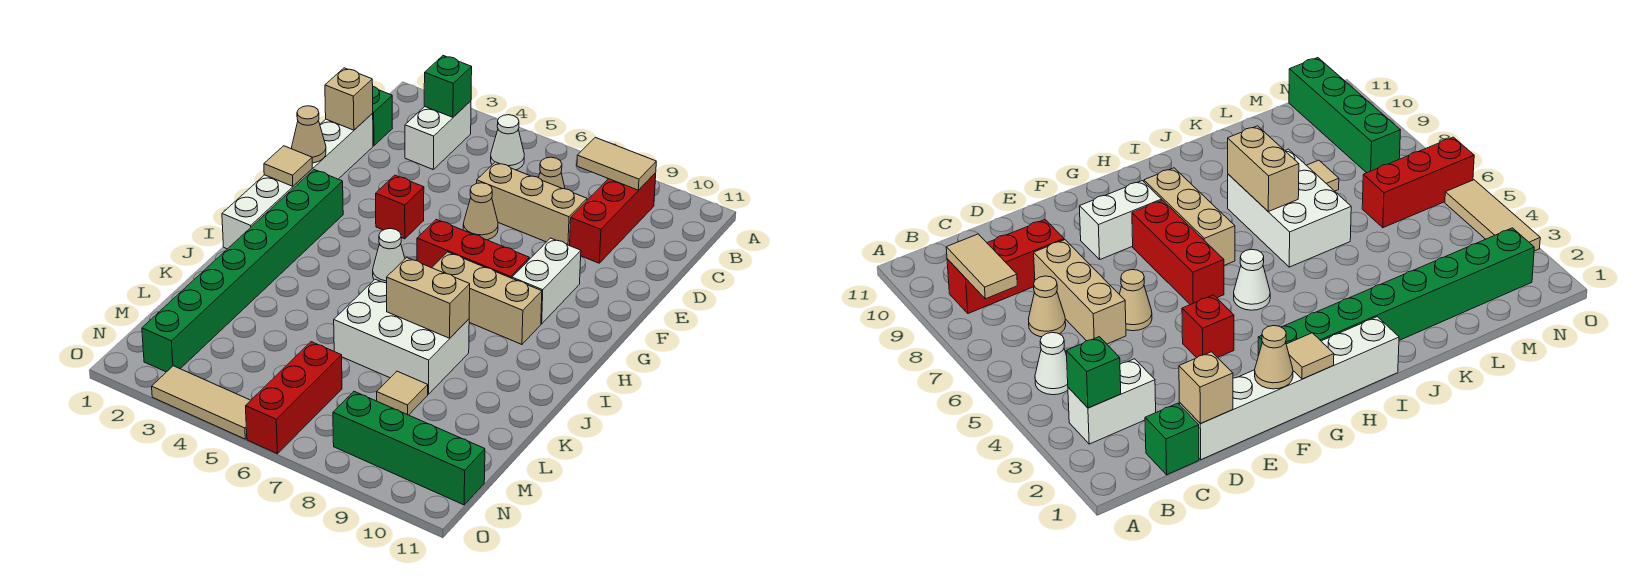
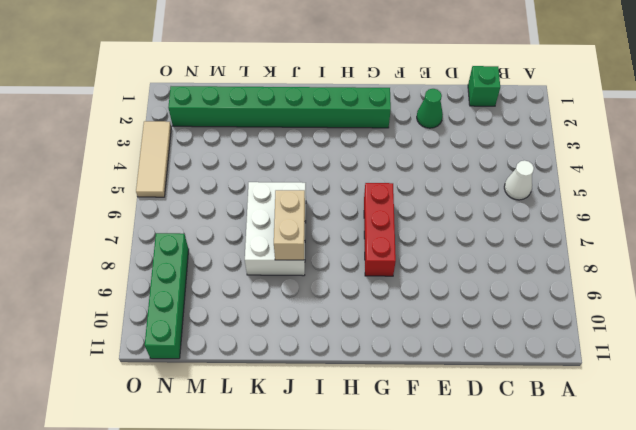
green 1x1 cone [417,89,443,128] -> none
none -> white 1x2 brick [405,101,471,169]
none -> red 1x3 brick [570,173,656,263]
none -> tan 1x1 cone [539,157,565,189]

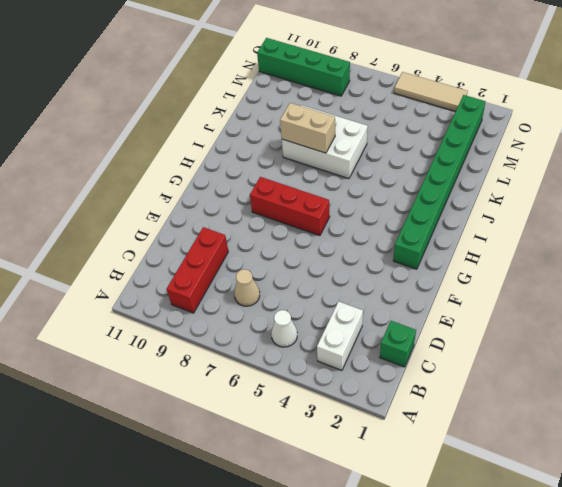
none -> white 1x6 brick [222,114,373,249]
none -> tan 1x3 brick [477,162,587,246]
none -> tan 1x1 cone [463,183,498,240]

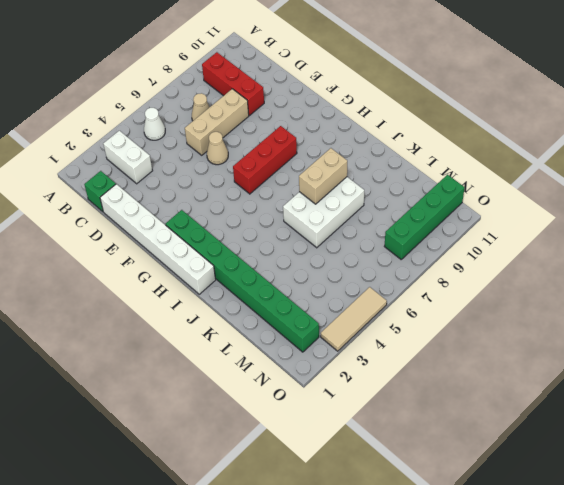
none -> red 1x1 brick [376,175,424,239]
none -> white 1x2 brick [512,238,581,324]
none -> white 1x1 cone [373,229,405,283]

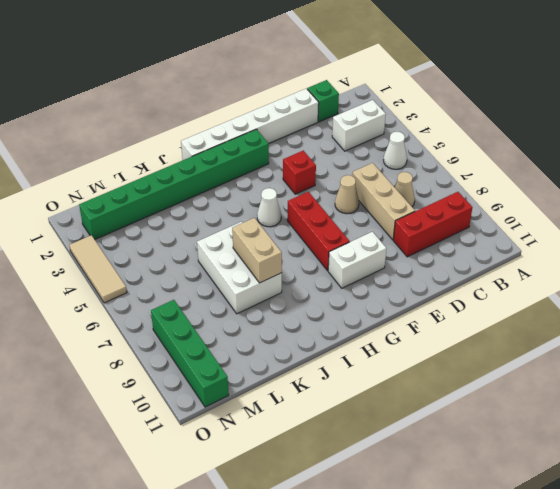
none -> tan 1x3 brick [432,252,542,344]
none -> tan 1x1 tile [377,371,428,415]
none -> red 1x3 brick [246,342,342,454]

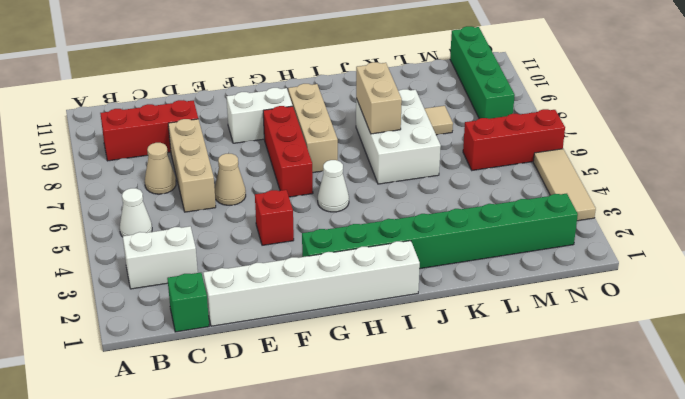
none -> green 1x1 brick [424,56,472,117]
none -> tan 1x2 tile [577,137,656,190]
none -> tan 1x1 brick [325,68,373,130]

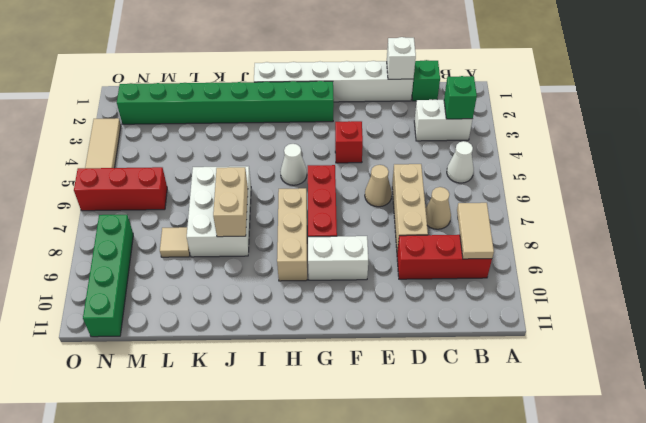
white 1x1 brick [387,37,416,79] -> tan 1x1 brick [325,68,373,130]
none -> tan 1x1 cone [292,106,326,163]
none -> tan 1x1 tile [264,146,312,186]

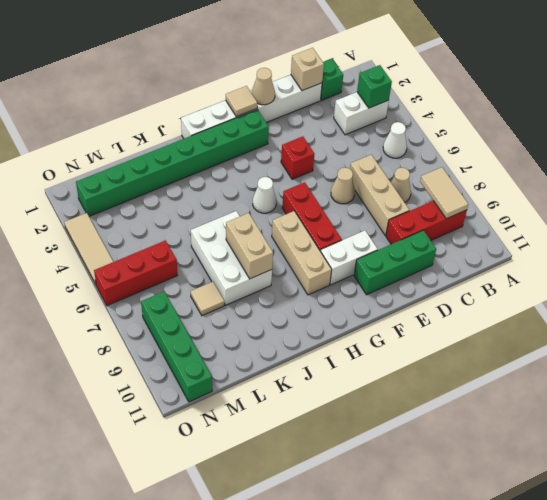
green 1x3 brick [354,230,436,295] -> none

